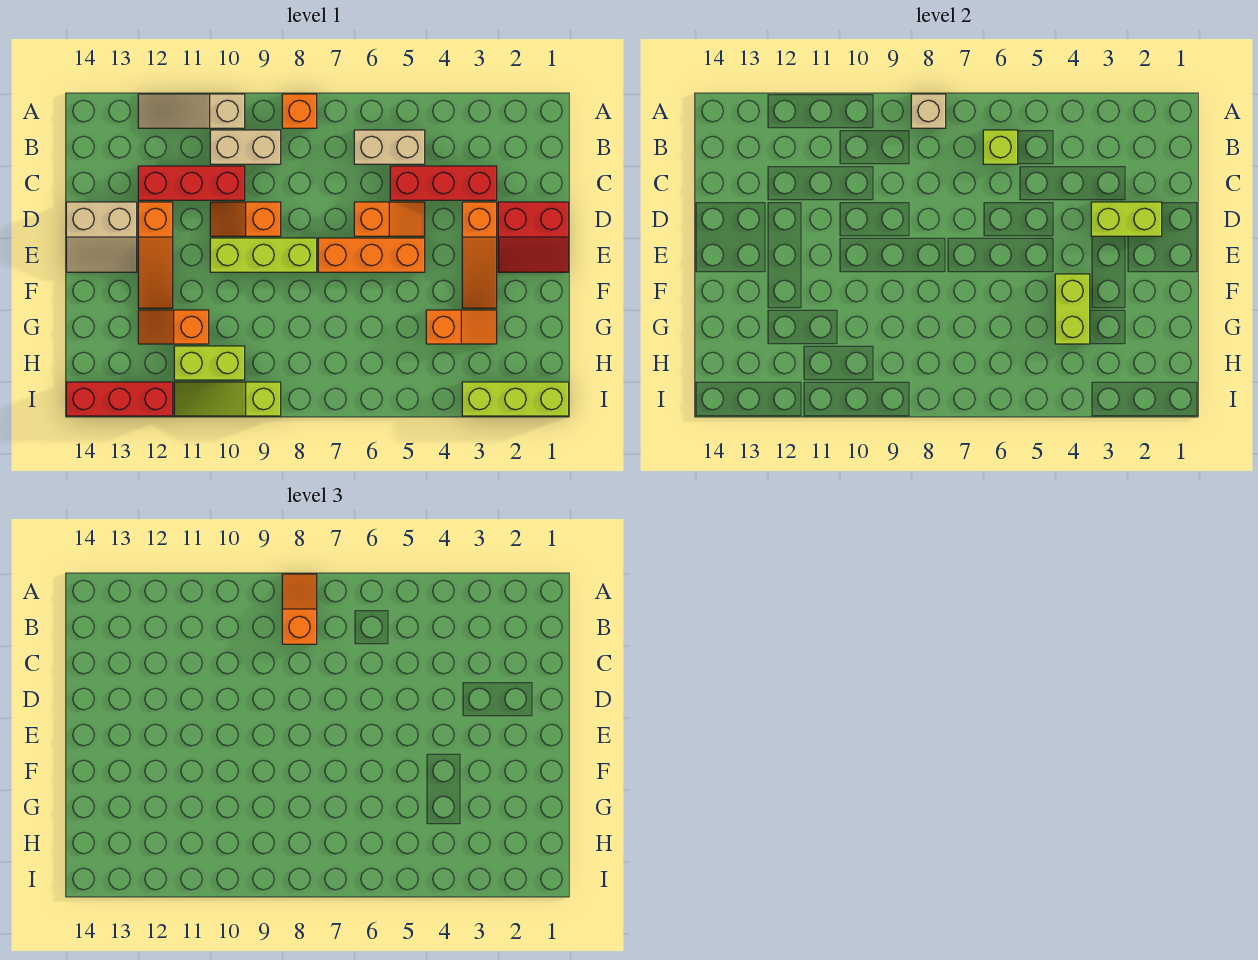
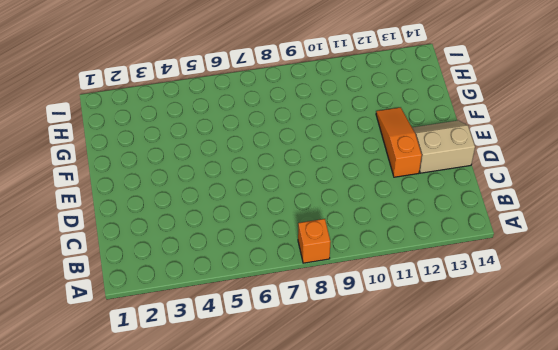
none -> tan 1x3 slope [138,94,245,128]
none -> tan 1x2 brick [354,130,425,164]
none -> tan 1x2 brick [210,130,281,164]

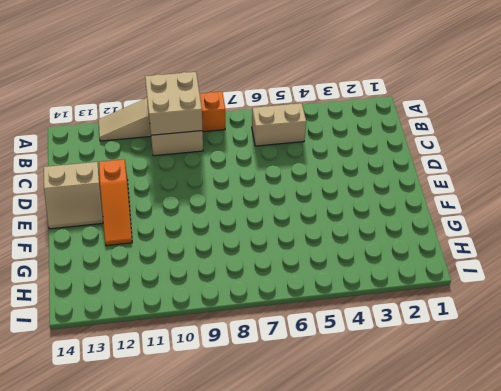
tan 2x2 brick [145,72,203,135] -> none
none -> red 1x3 brick [390,166,497,200]
none -> red 1x3 brick [138,166,245,200]
none -> red 2x2 slope [498,202,569,272]

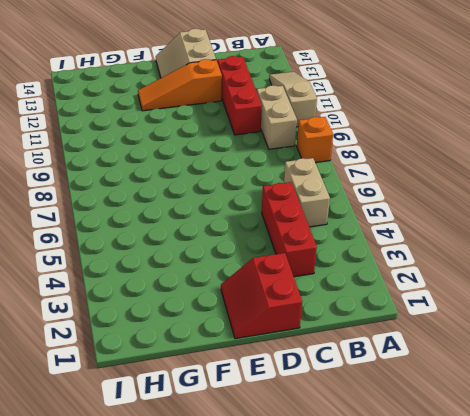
none -> orange 1x3 slope [462,202,497,308]
none -> orange 1x2 slope [354,202,425,236]
none -> orange 1x2 slope [210,202,281,236]

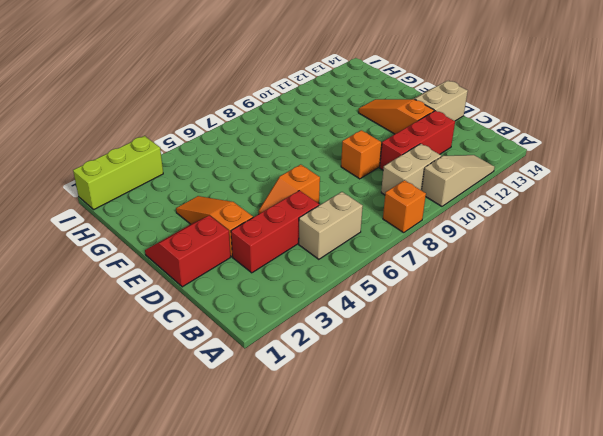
none -> orange 1x3 brick [318,238,425,272]
none -> lime 1x3 brick [210,238,317,272]
none -> orange 1x2 slope [426,310,497,344]

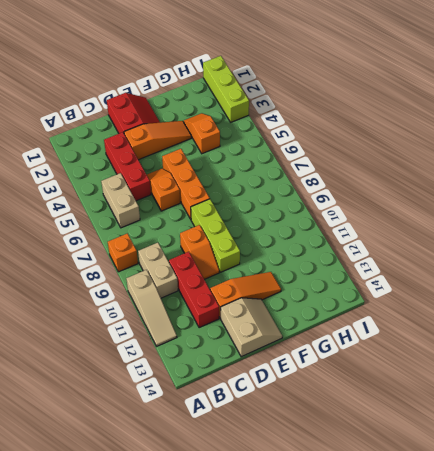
none -> orange 1x2 slope [138,310,209,344]
none -> lime 1x2 brick [174,346,245,380]
none -> lime 1x3 slope [174,382,281,416]

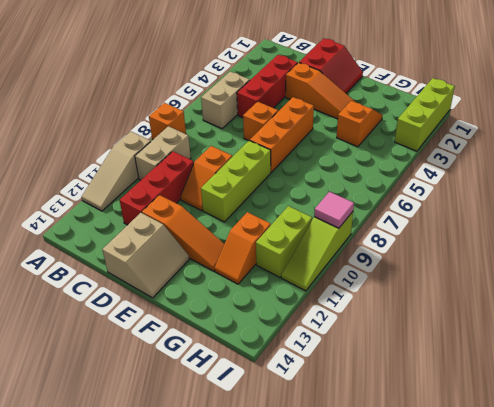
pink 1x1 tile [314,192,354,228] -> none
none -> red 1x3 brick [66,382,173,416]
none -> tan 1x1 brick [911,94,946,128]
none -> lime 1x1 brick [983,130,1018,164]

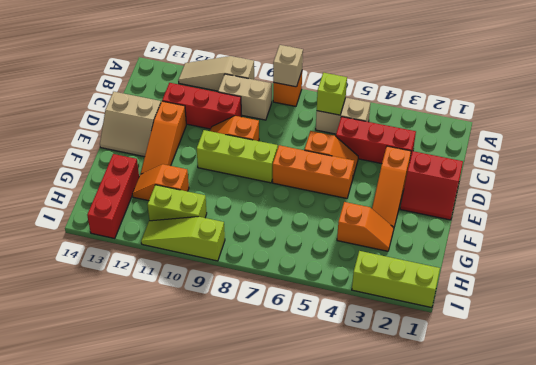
red 1x3 brick [87,154,139,238] -> red 1x3 brick turned to [66,382,173,416]
none -> lime 1x2 brick [1091,202,1162,236]
none -> lime 1x2 brick [1055,274,1090,344]
none -> orange 1x2 slope [282,574,317,644]

